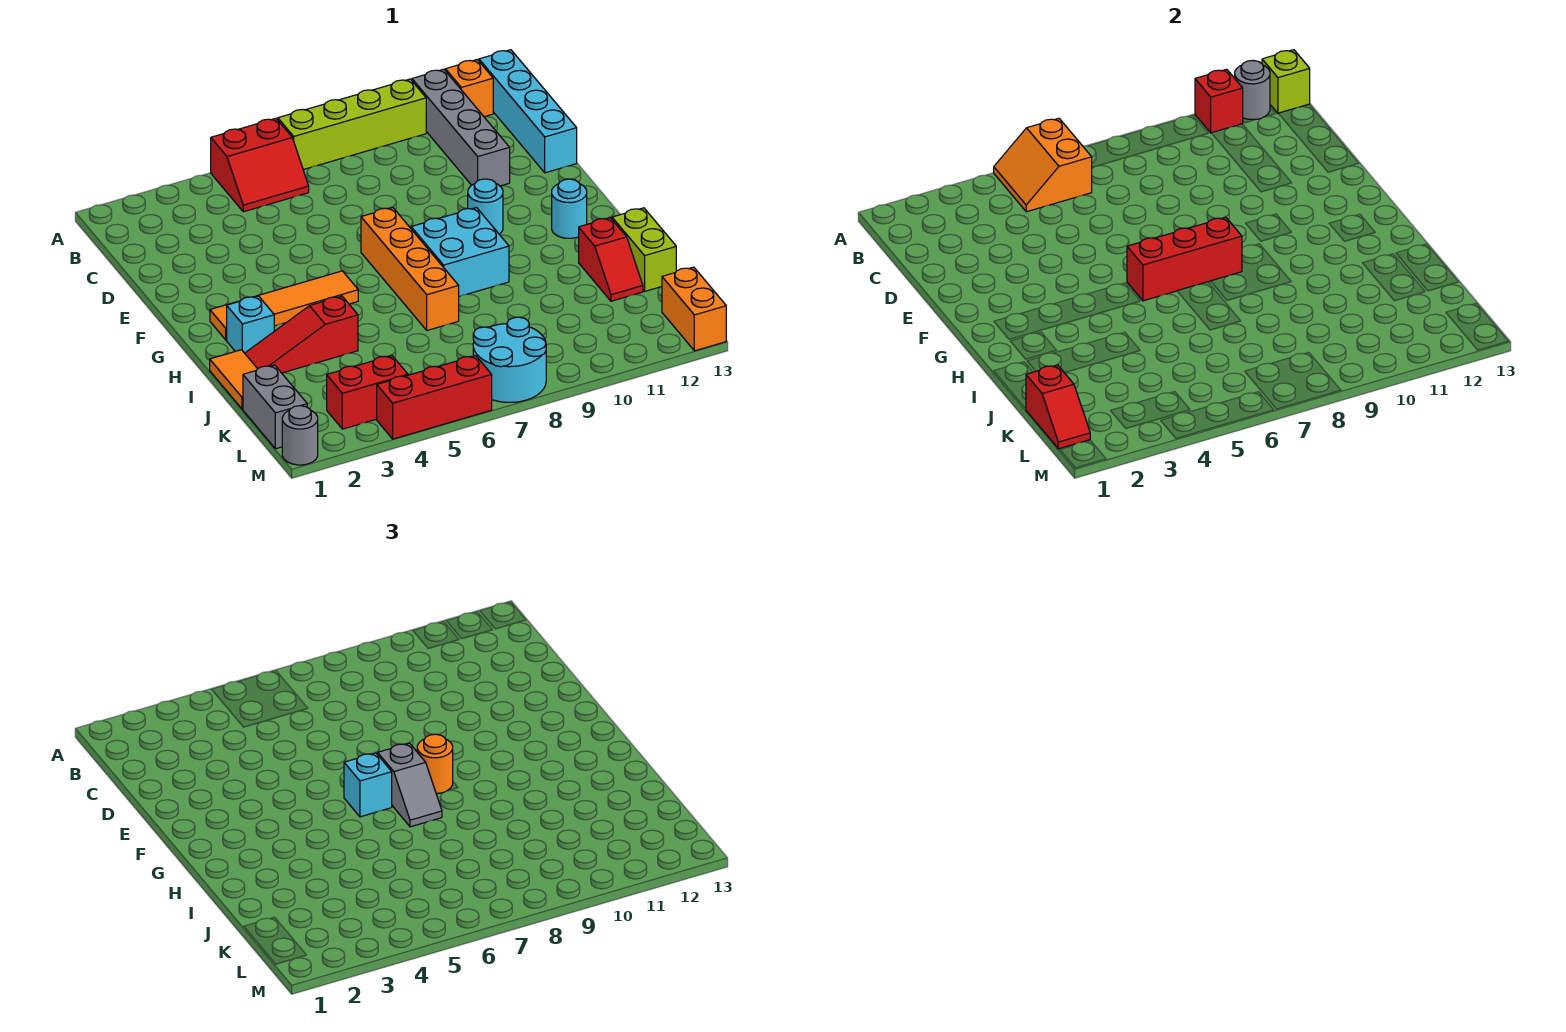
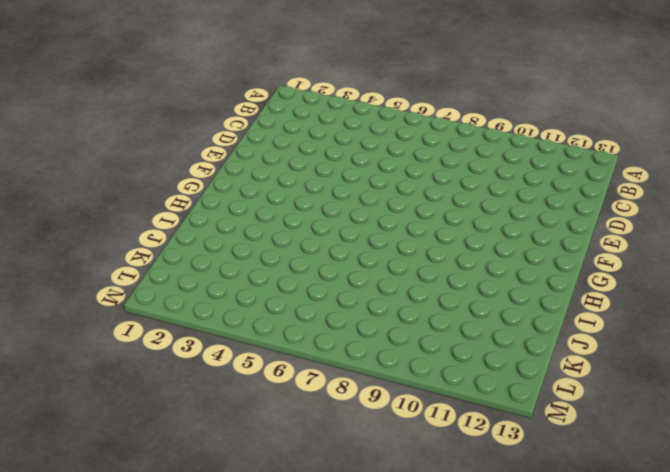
none -> red 2x2 slope [211,118,309,212]
none -> lime 1x4 brick [278,79,426,170]
none -> grey 1x4 brick [412,69,510,186]
none -> orange 1x1 brick [445,60,493,117]

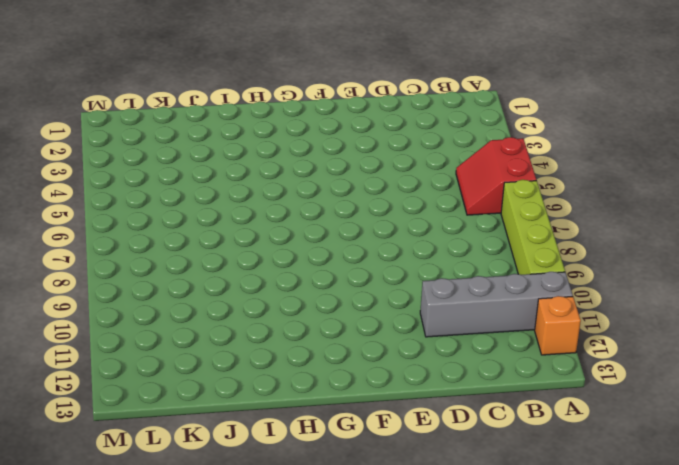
none -> cyan 1x4 brick [479,50,577,173]
none -> orange 1x4 brick [361,207,459,330]
none -> cyan 1x1 round brick [468,179,503,234]
none -> orange 1x4 tile [210,271,358,340]

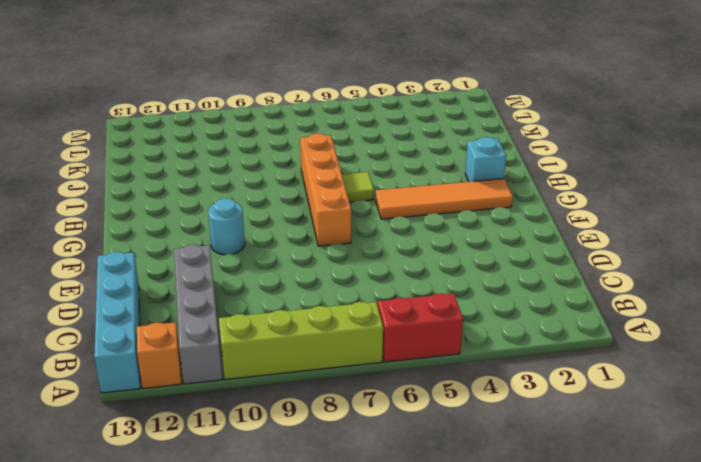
lime 1x1 tile [342,172,374,202] -> none
none -> cyan 2x2 brick [411,208,509,297]
none -> cyan 1x1 round brick [552,179,587,238]
none -> orange 1x2 tile [210,350,257,409]
none -> red 1x3 slope [245,296,358,373]

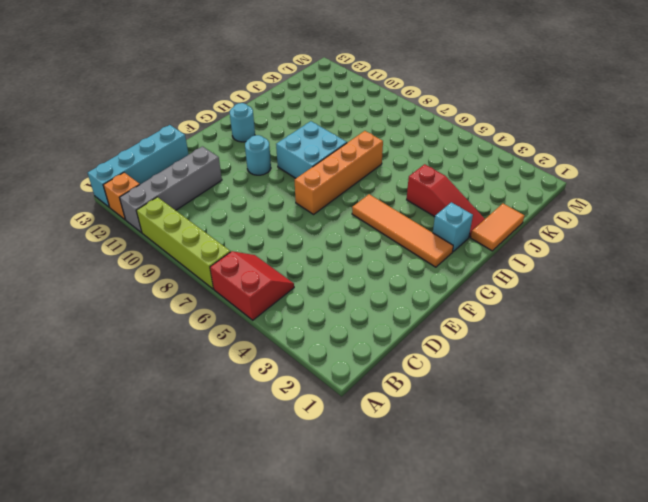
none -> red 1x2 slope [579,218,643,301]
none -> lime 1x2 brick [612,208,676,291]
none -> grey 1x2 brick [243,365,307,449]
none -> red 1x2 brick [327,356,408,429]

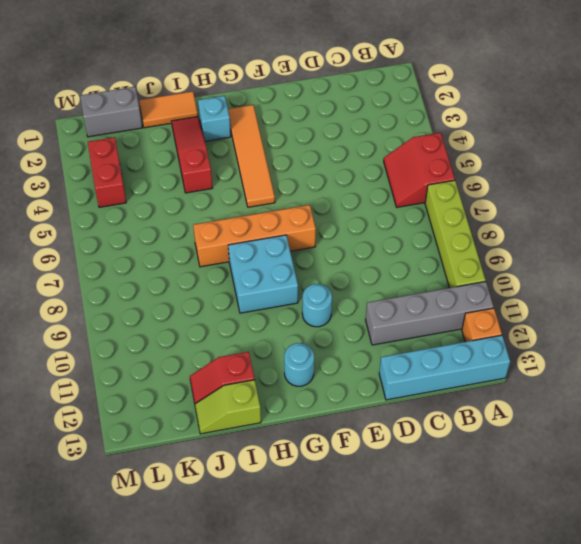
lime 1x2 slope [195,380,261,434] -> lime 1x2 brick [612,208,676,291]
none -> cyan 2x2 round brick [473,317,546,402]
none -> orange 1x2 brick [662,267,726,351]
none -> grey 1x1 round brick [282,406,318,465]
none -> red 1x3 brick [377,356,492,439]

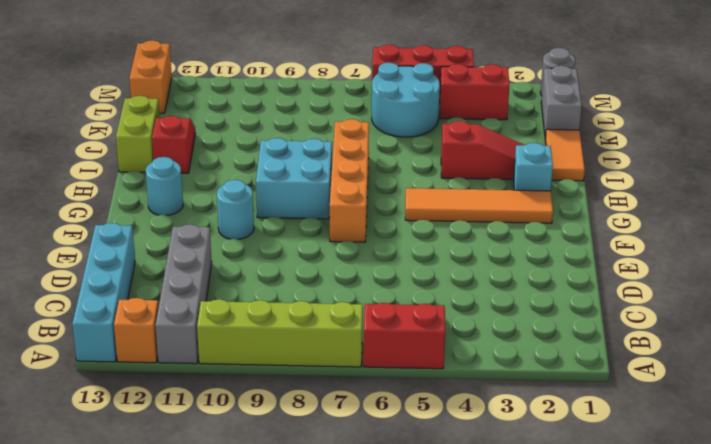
cyan 2x2 round brick [372,63,440,137] -> cyan 2x2 round brick moved to [473,317,546,402]
none -> orange 2x2 slope [994,118,1092,212]
none -> red 1x1 brick [1195,69,1243,133]
none -> grey 1x1 round brick [1235,61,1270,119]
none -> lime 1x1 brick [1262,50,1310,113]

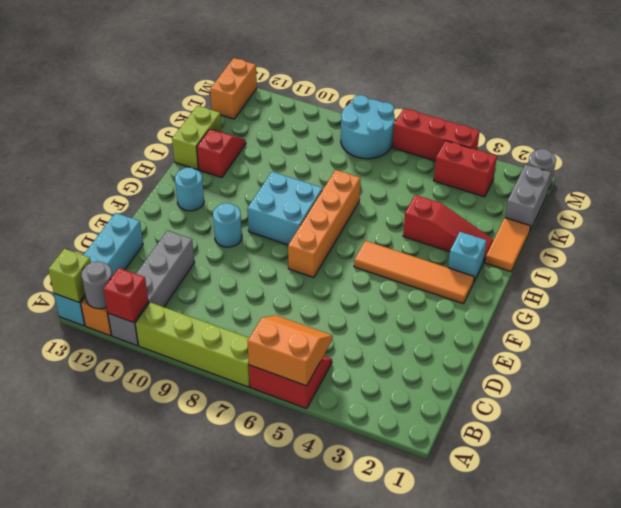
orange 2x2 slope [248,315,333,386] -> orange 2x2 slope turned to [994,118,1092,212]
none -> red 1x3 brick [1127,217,1242,301]
none -> red 1x2 slope [1026,365,1090,449]
none -> cyan 1x1 brick [344,753,392,817]
none -> grey 1x2 slope [378,743,442,827]

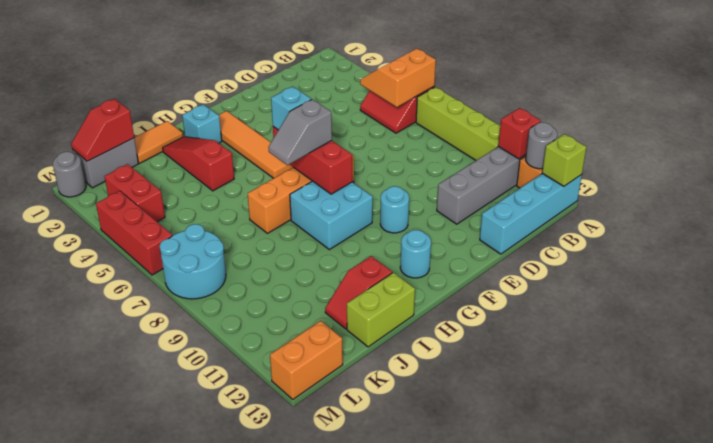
none -> orange 1x1 round brick [417,734,453,793]

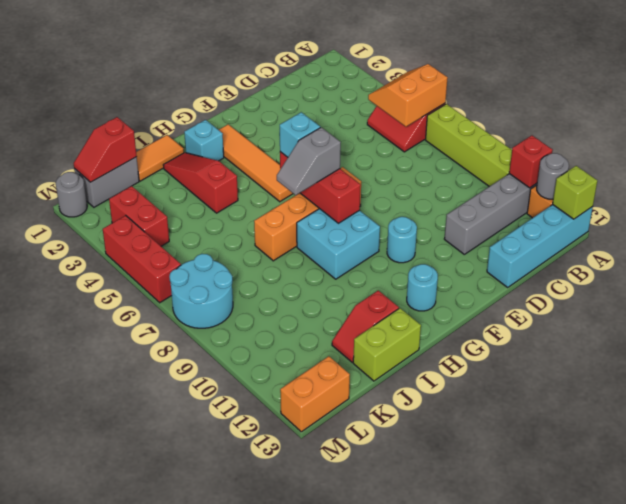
none -> orange 1x1 round brick [417,734,453,793]

